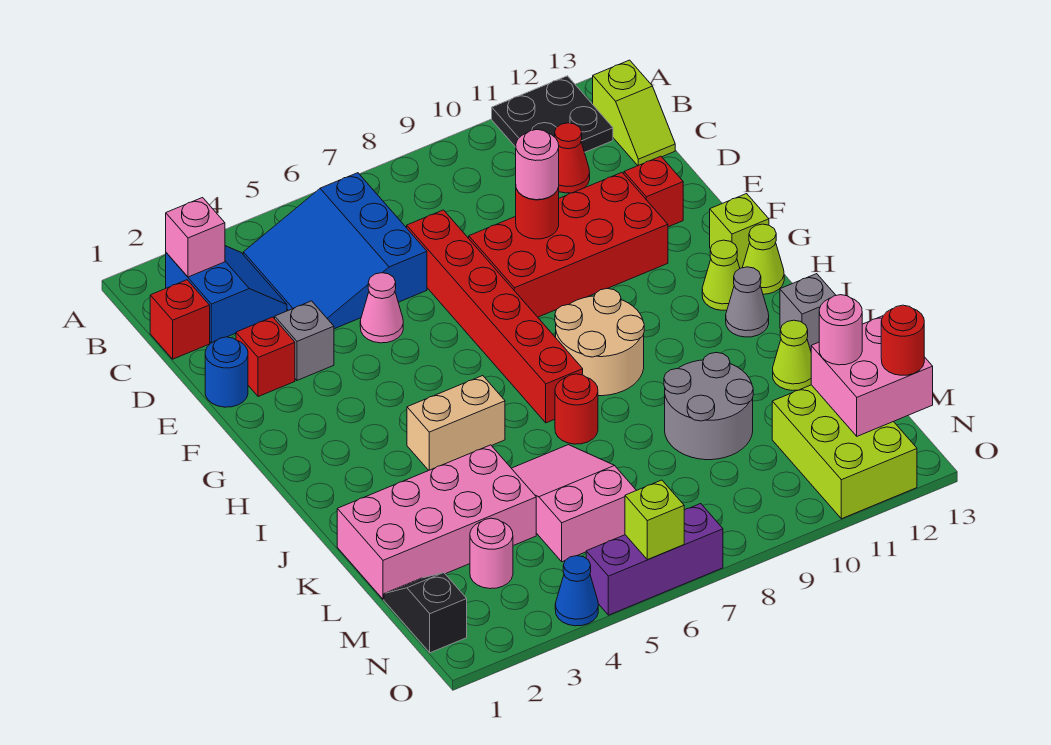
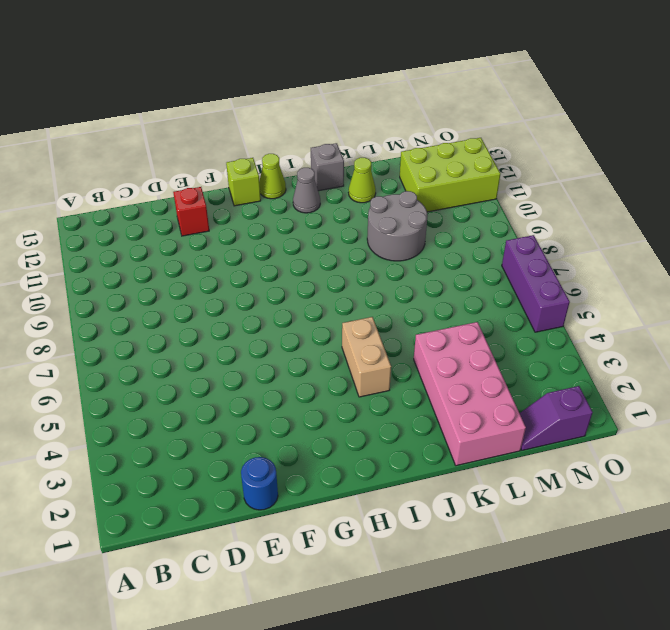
purple 1x2 slope [520,386,593,450] -> black 1x2 slope [384,573,467,653]
none -> black 2x2 plate [492,76,613,152]
none -> blue 2x2 slope [166,246,287,343]
none -> blue 3x3 slope [243,173,427,329]
none -> lime 1x2 slope [593,60,675,166]

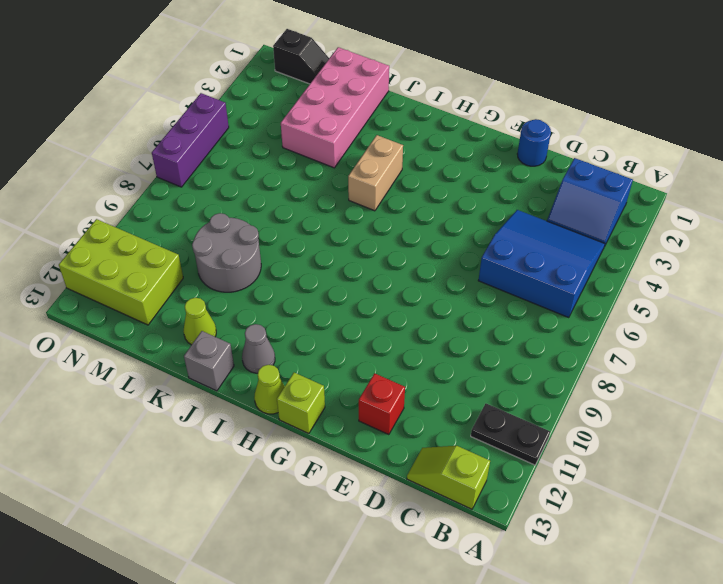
black 1x2 plate [471,404,550,465] -> black 2x2 plate [492,76,613,152]
none -> red 1x1 brick [150,280,210,359]
none -> red 1x1 cone [555,123,590,193]
none -> red 1x6 brick [407,210,583,423]
none -> red 1x1 brick [236,317,295,397]

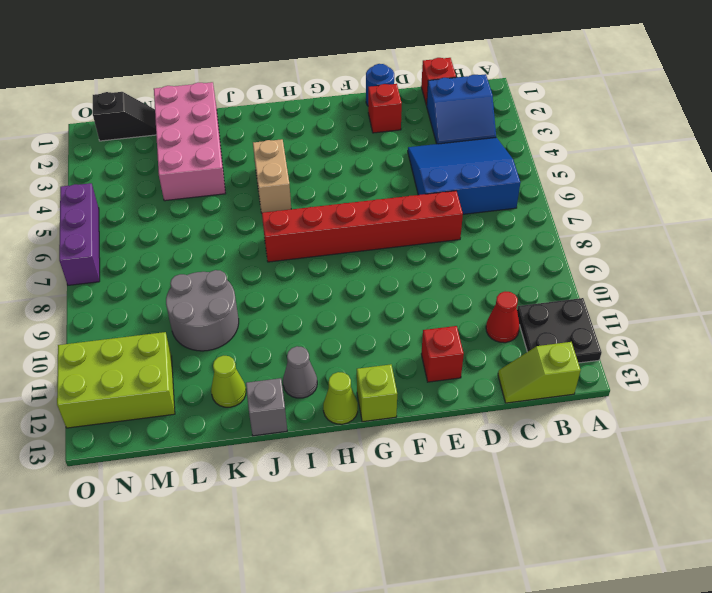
none -> grey 1x1 brick [275,301,334,380]
none -> pink 1x1 cone [360,273,403,343]
none -> red 2x4 brick [469,173,668,317]
none -> tan 2x2 round brick [555,288,644,396]

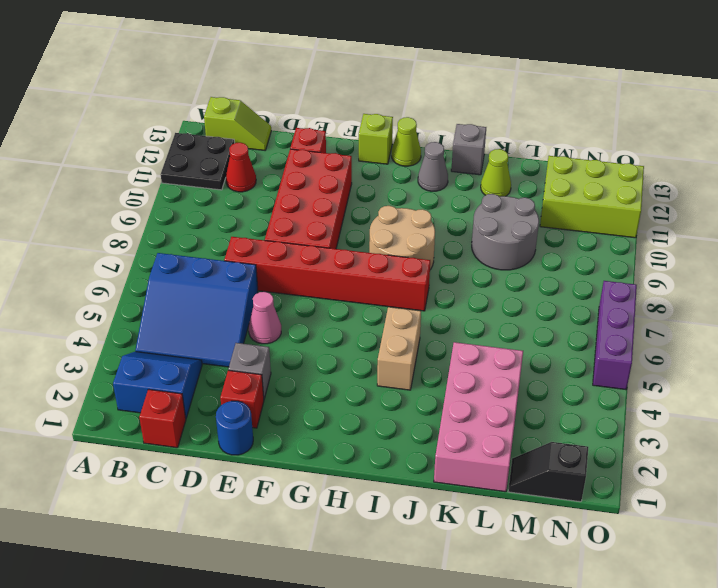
none -> lime 1x1 cone [702,240,740,310]
none -> red 1x1 round brick [555,374,598,444]
none -> pink 2x3 slope [511,445,636,562]
none -> pink 1x1 round brick [470,518,513,589]

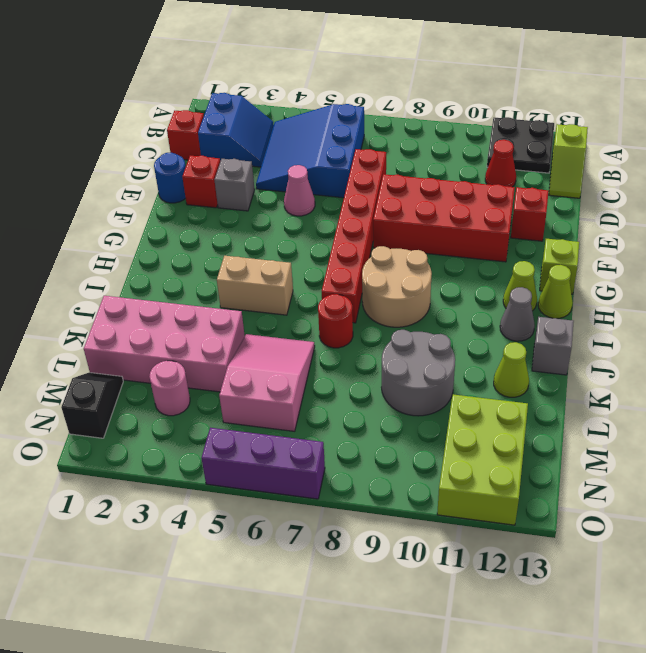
none -> blue 1x1 cone [555,556,598,626]
none -> pink 1x1 brick [166,198,225,277]
none -> red 1x1 round brick [516,188,559,239]
none -> pink 2x2 brick [811,316,933,436]

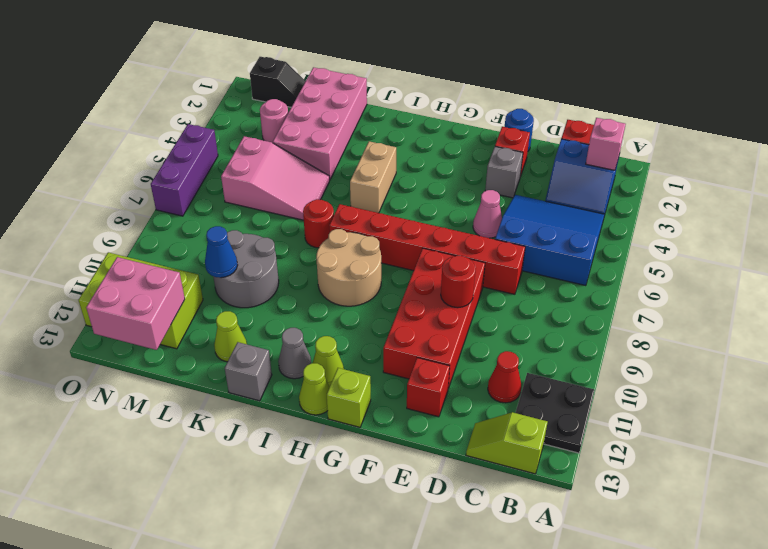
blue 1x1 cone [205,226,238,278] -> blue 1x1 cone moved to [555,556,598,626]
none -> lime 1x1 brick [625,480,684,560]
none -> pink 1x1 round brick [516,130,559,200]
none -> pink 1x1 round brick [819,295,862,365]
none -> red 1x1 round brick [881,305,924,375]

